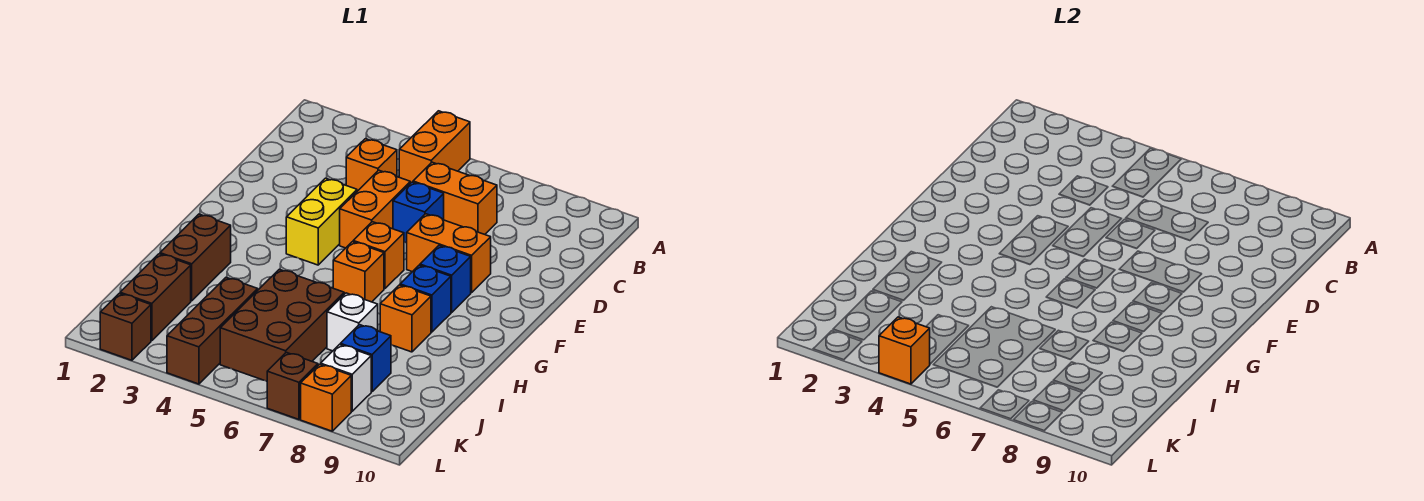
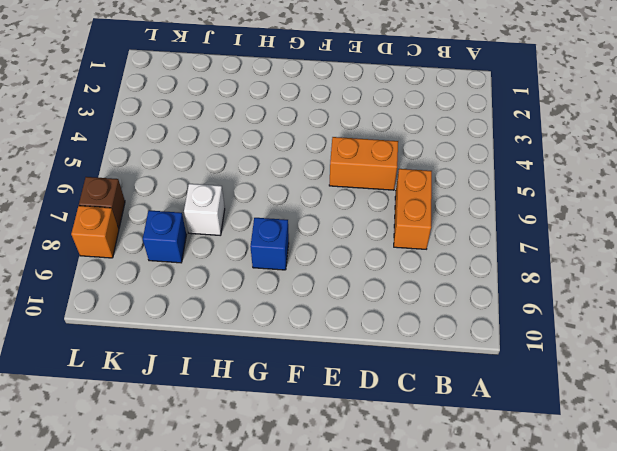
none -> orange 1x2 brick [399,111,470,183]
none -> orange 1x1 brick [346,139,397,191]
none -> blue 1x1 brick [393,182,444,243]

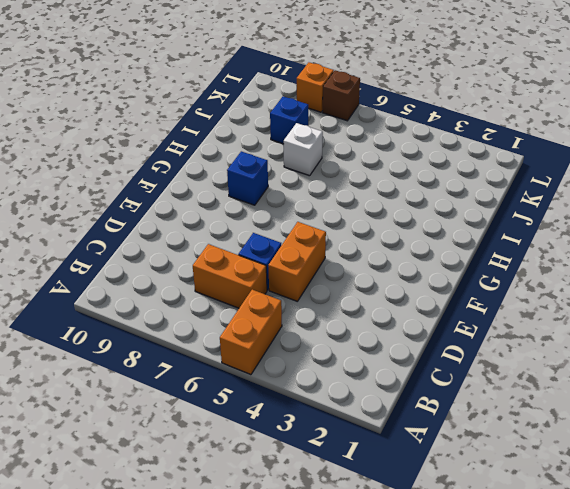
none -> orange 1x1 brick [346,139,397,191]
none -> yellow 1x2 brick [286,178,357,265]
none -> orange 1x2 brick [407,214,491,293]

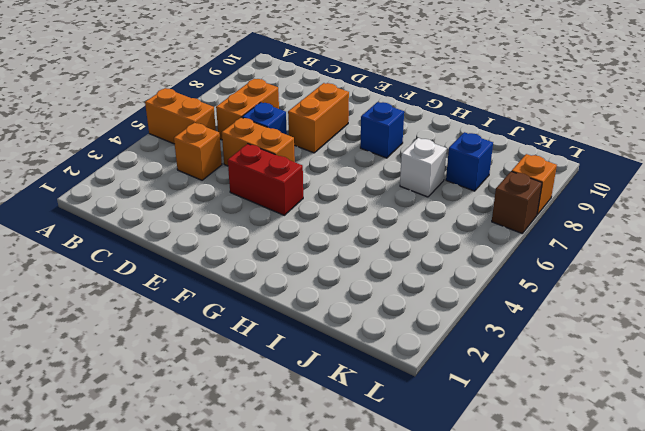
red 1x2 brick [228,144,303,215] -> yellow 1x2 brick [286,178,357,265]
none -> orange 1x1 brick [353,222,404,289]
none -> blue 1x1 brick [420,245,471,312]
none -> orange 1x1 brick [333,242,384,302]

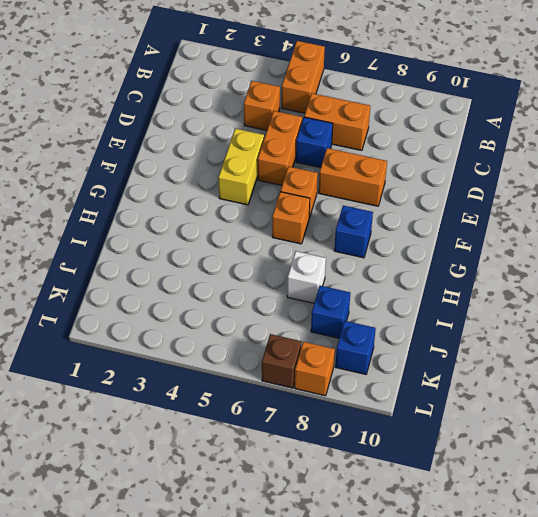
blue 1x1 brick [335,321,376,374] -> blue 1x1 brick moved to [420,245,471,312]
none -> brown 1x2 brick [160,214,231,301]
none -> orange 1x1 brick [380,285,431,352]
none -> brown 2x3 brick [220,269,344,381]

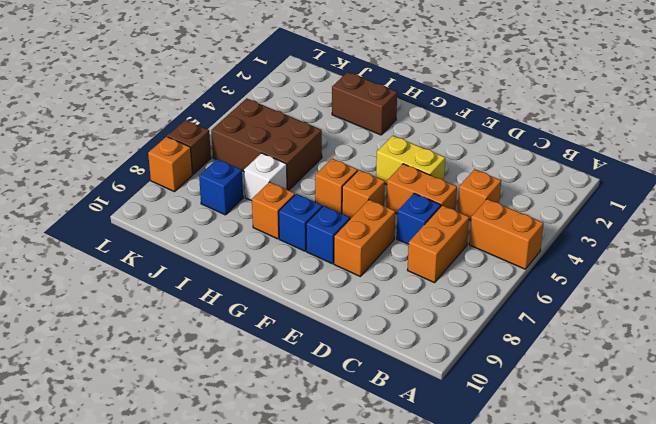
none -> brown 1x2 brick [120,254,191,341]
none -> brown 1x3 brick [167,278,258,384]
none -> white 1x1 brick [321,344,371,411]

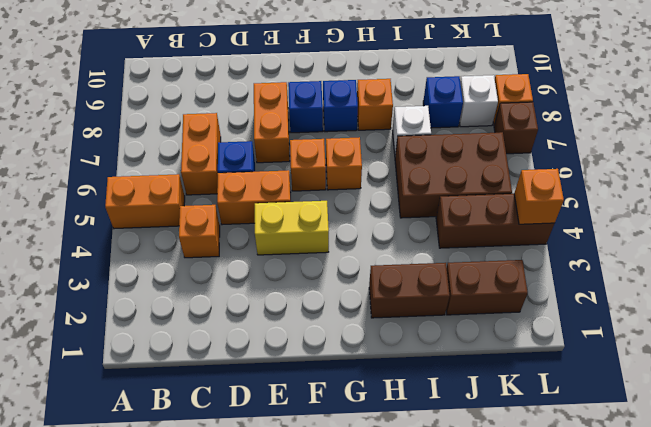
none -> brown 1x1 brick [100,293,151,360]

